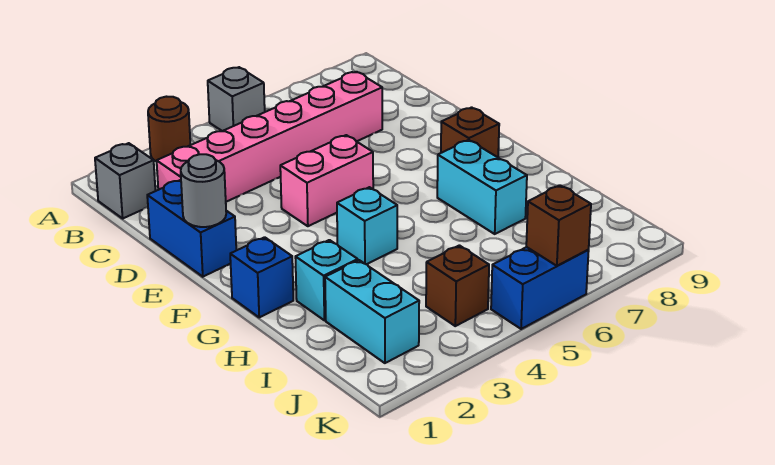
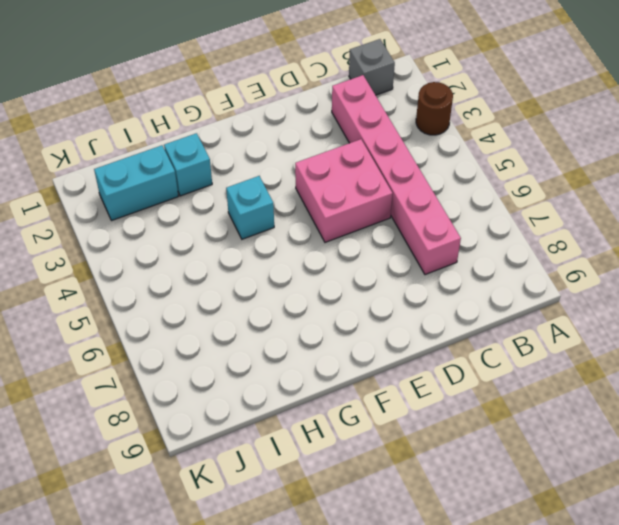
pink 2x2 brick [295,139,393,242] -> pink 1x2 brick [280,135,373,226]
none -> grey 1x1 brick [208,67,265,131]
none -> blue 1x2 brick [147,180,236,277]
none -> brown 1x1 brick [441,107,499,157]

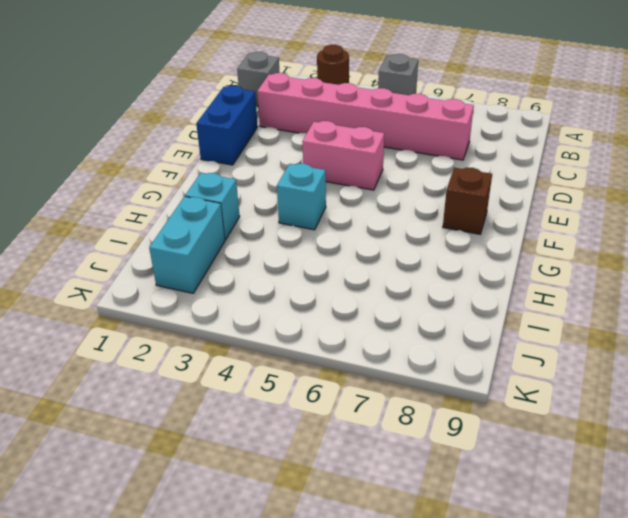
none -> blue 1x1 brick [230,237,293,317]
none -> cyan 1x2 brick [437,140,527,234]
none -> brown 1x1 brick [426,245,489,326]

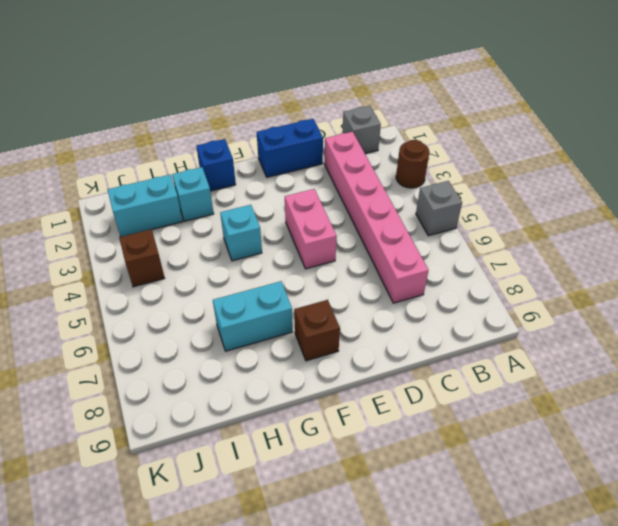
none -> blue 1x2 brick [491,247,589,329]
none -> grey 1x1 round brick [181,154,226,227]
none -> brown 1x1 brick [526,185,591,266]

